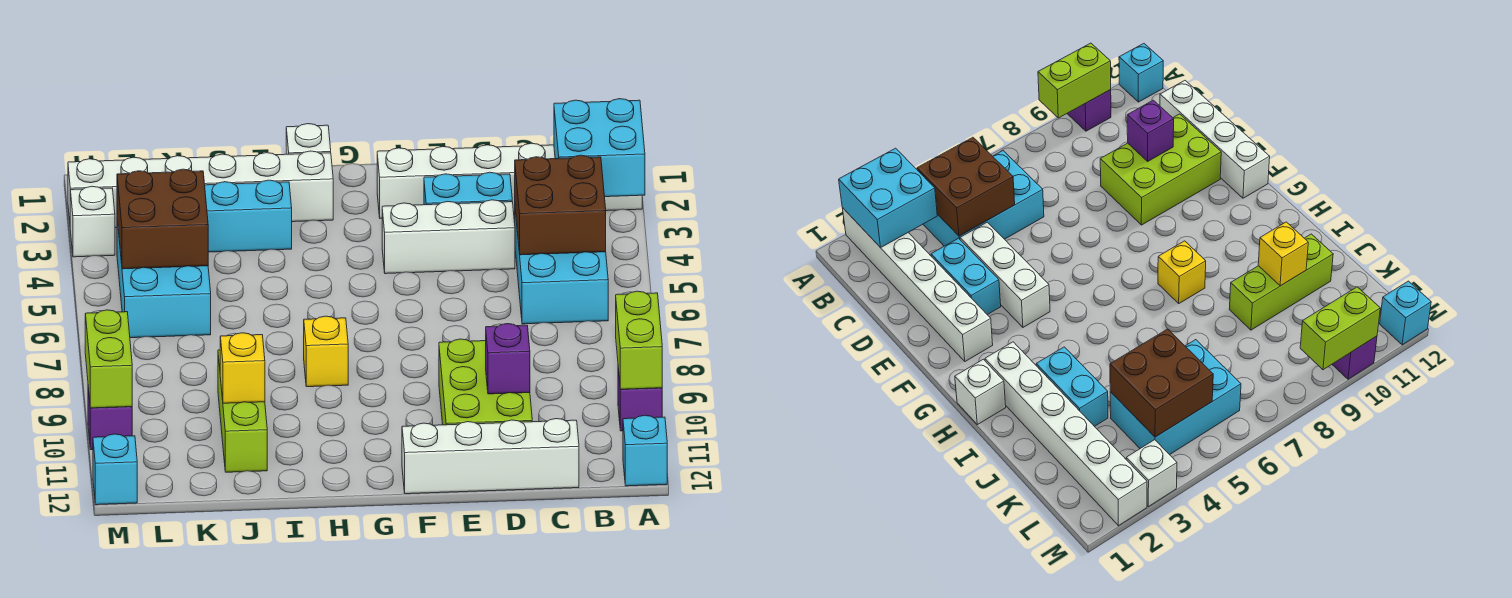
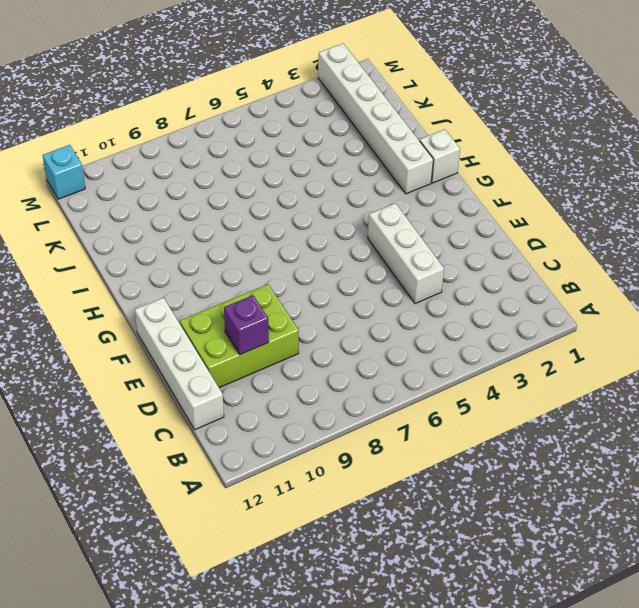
none -> white 1x6 brick [377,143,642,218]
none -> purple 1x1 brick [618,369,662,431]
none -> cyan 1x1 brick [623,415,667,486]

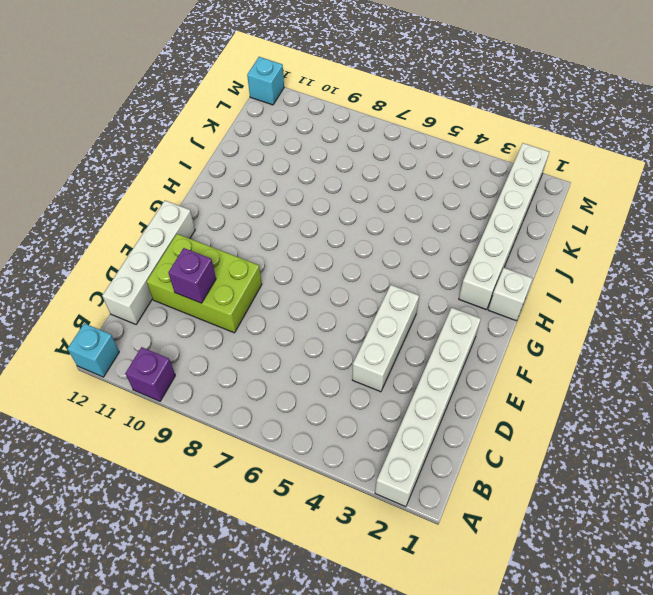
none -> cyan 2x3 brick [515,210,608,324]
none -> cyan 1x2 brick [424,172,512,205]
none -> yellow 1x1 brick [304,316,348,387]

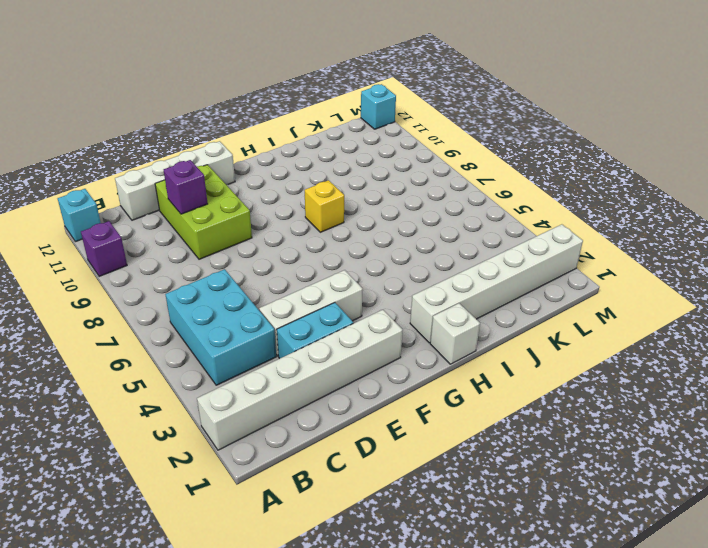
none -> cyan 1x2 brick [205,180,292,252]
none -> lime 1x3 brick [218,350,267,472]
none -> cyan 2x3 brick [117,219,211,338]

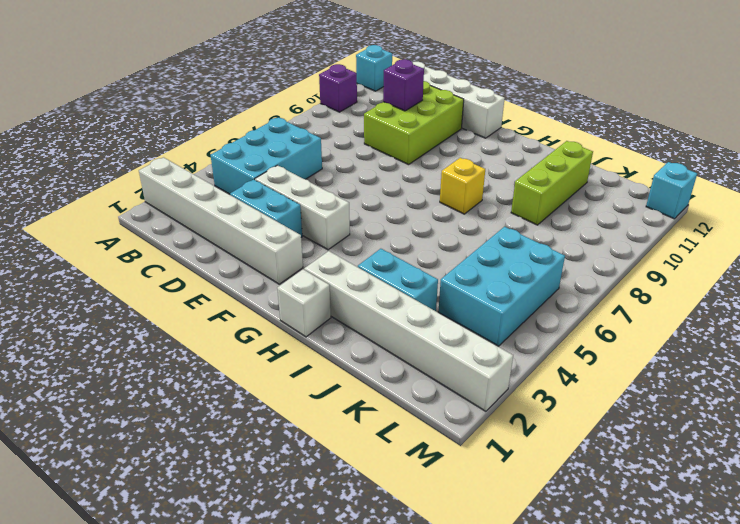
none -> white 1x1 brick [70,186,115,257]
none -> purple 1x1 brick [88,388,132,450]
none -> cyan 2x2 brick [554,99,645,197]

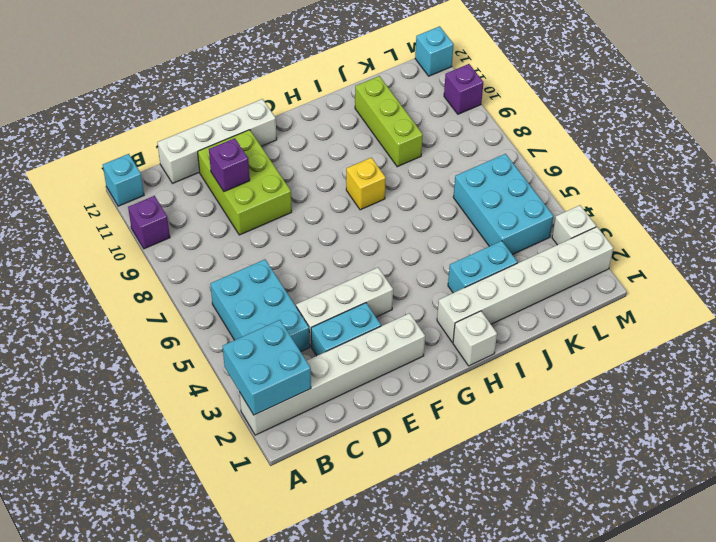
none -> lime 1x2 brick [616,291,662,389]
none -> brown 2x2 brick [515,155,606,255]
none -> yellow 1x1 brick [220,333,265,403]

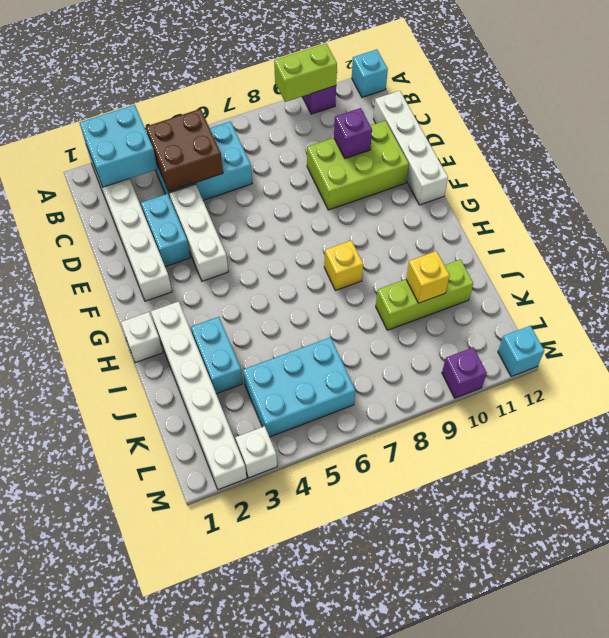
none -> brown 2x2 brick [117,169,208,269]
none -> lime 1x2 brick [85,310,132,408]

